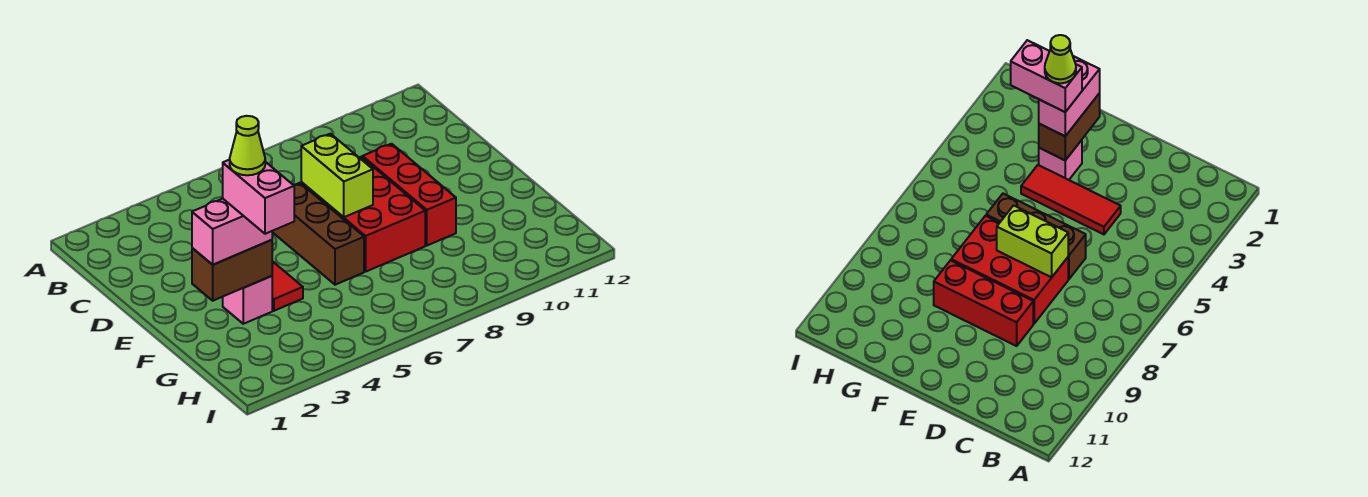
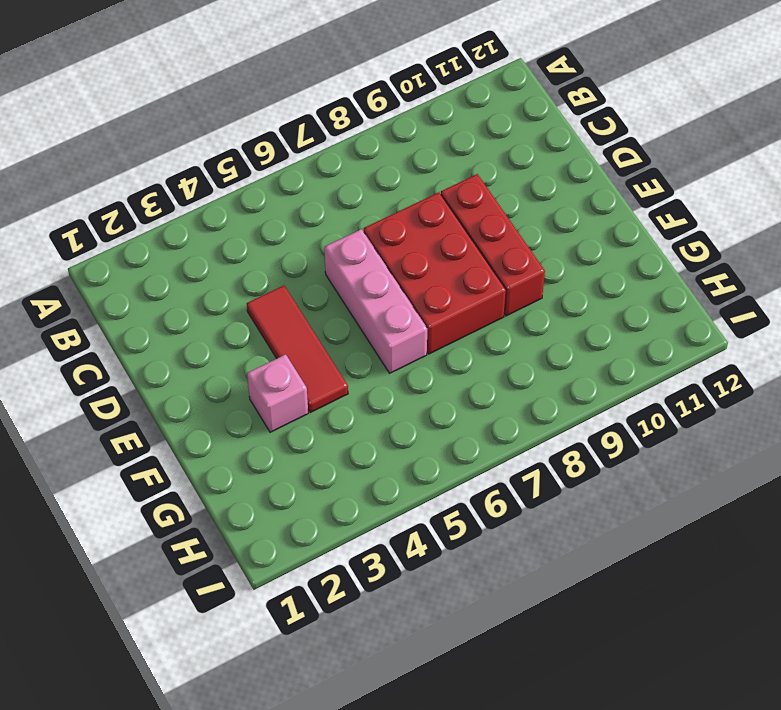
pink 1x3 brick [324,229,427,373] -> brown 1x3 brick [272,183,364,285]
none -> lime 1x2 brick [301,134,373,217]
none -> brown 1x2 brick [192,240,272,301]

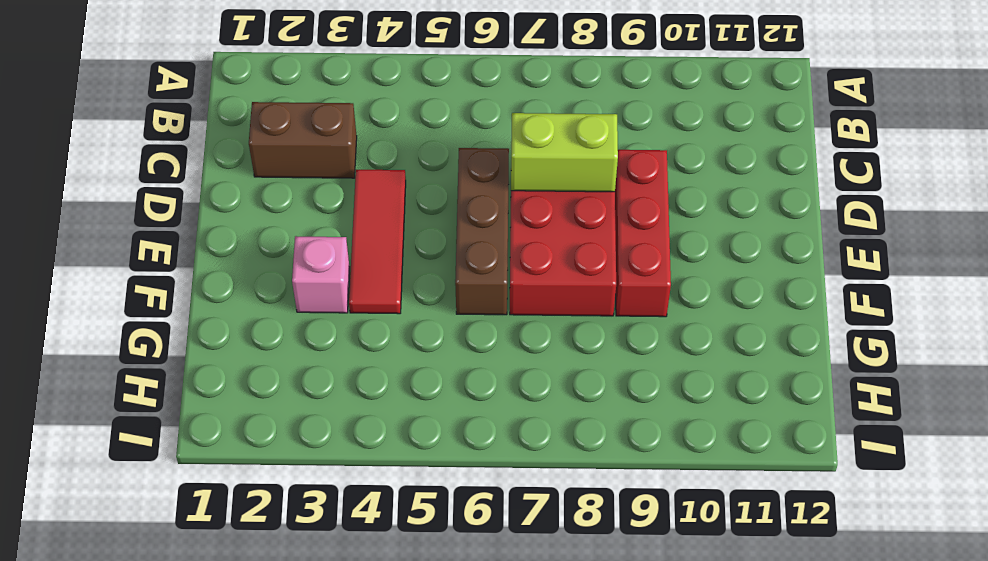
brown 1x2 brick [249,102,357,178] -> brown 1x2 brick moved to [192,240,272,301]
lime 1x2 brick [511,113,618,192] -> lime 1x2 brick turned to [301,134,373,217]
none -> pink 1x2 brick [192,199,272,265]
none -> pink 1x2 brick [223,160,294,234]

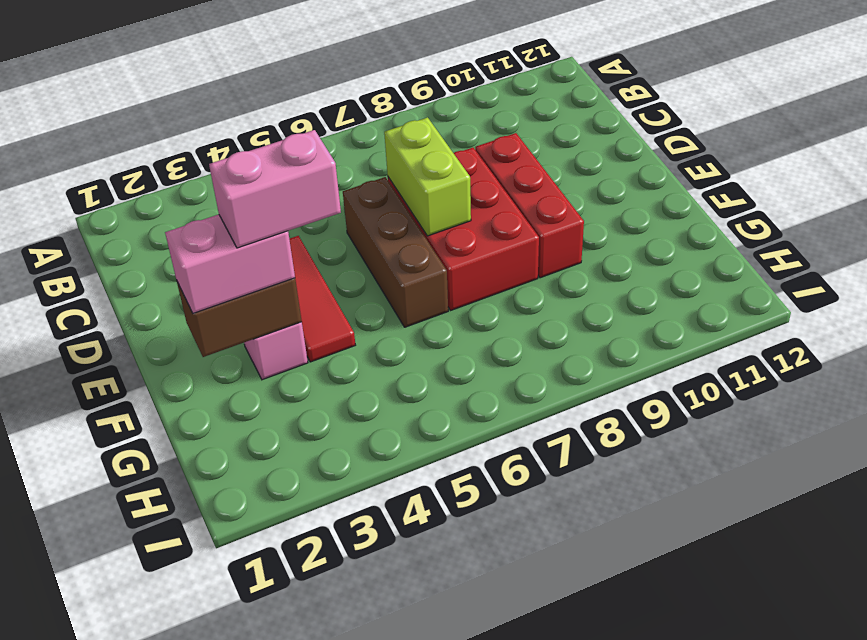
pink 1x2 brick [209,130,341,248] -> pink 1x2 brick turned to [223,160,294,234]
none -> lime 1x1 cone [230,116,265,175]

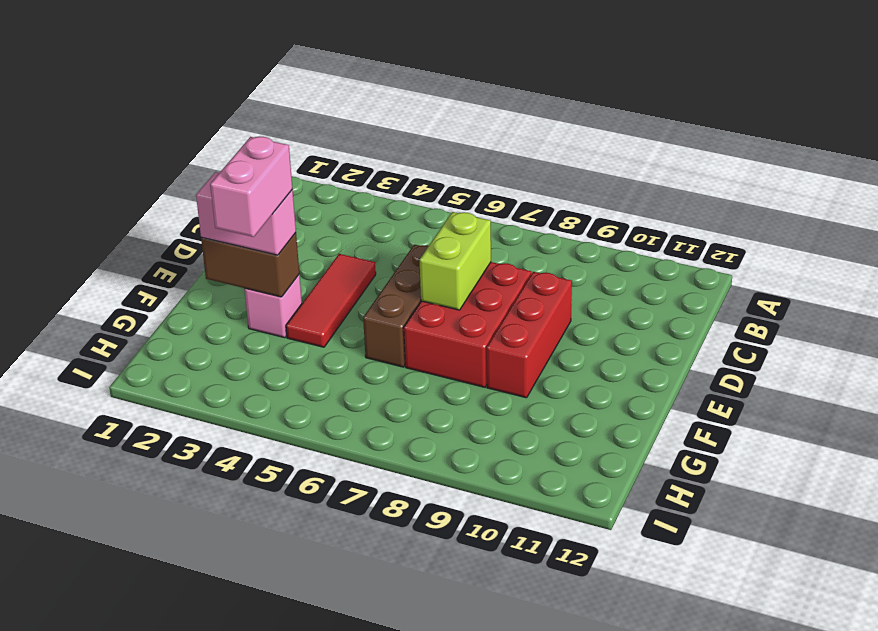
none -> lime 1x1 cone [230,116,265,175]

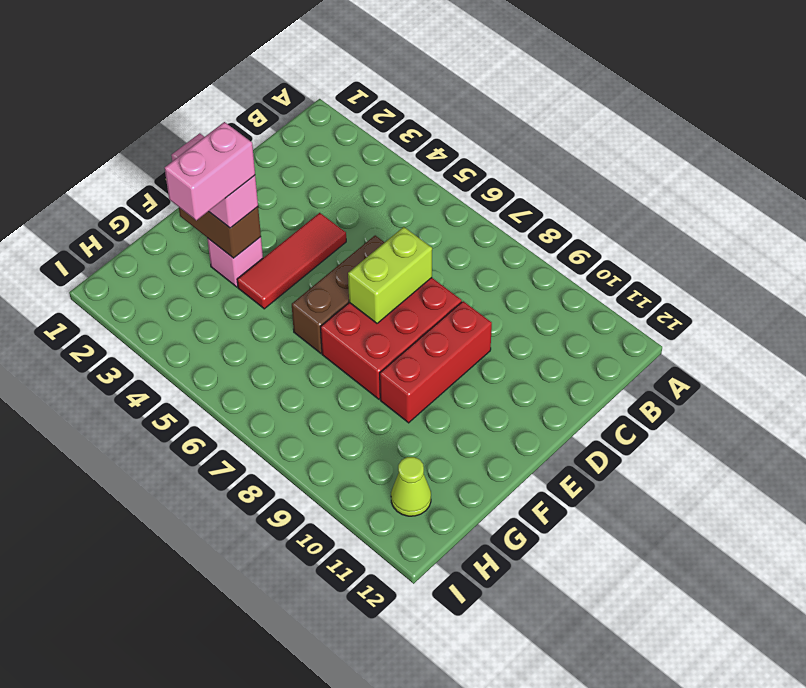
lime 1x1 cone [391,457,431,516] -> lime 1x1 cone moved to [230,116,265,175]

